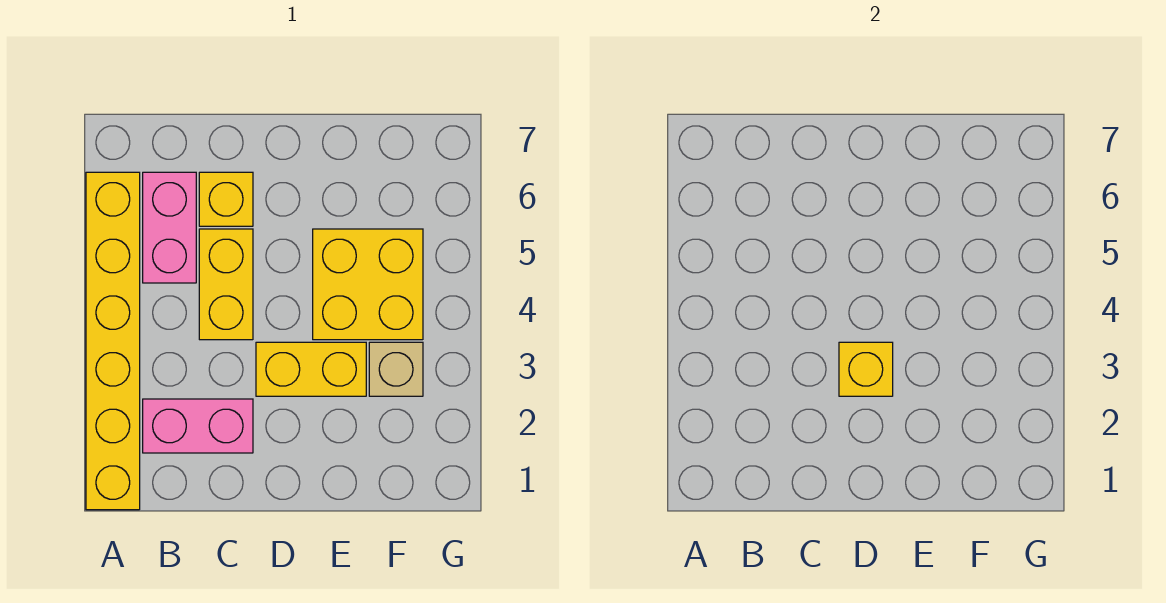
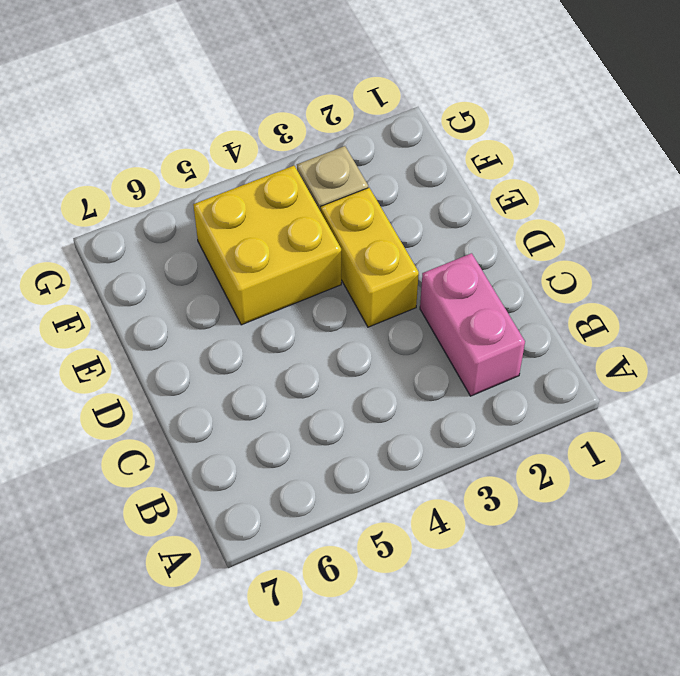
none -> yellow 1x6 brick [86,172,140,510]
none -> pink 1x2 brick [143,172,196,283]

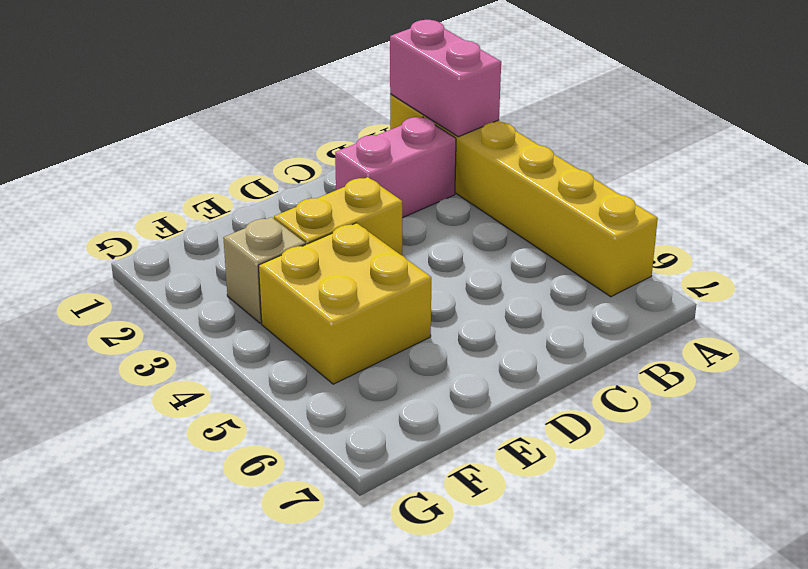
pink 1x2 brick [390,20,501,137] -> pink 1x2 brick moved to [143,172,196,283]
none -> yellow 1x2 brick [199,229,253,340]
none -> yellow 1x1 brick [199,172,253,226]

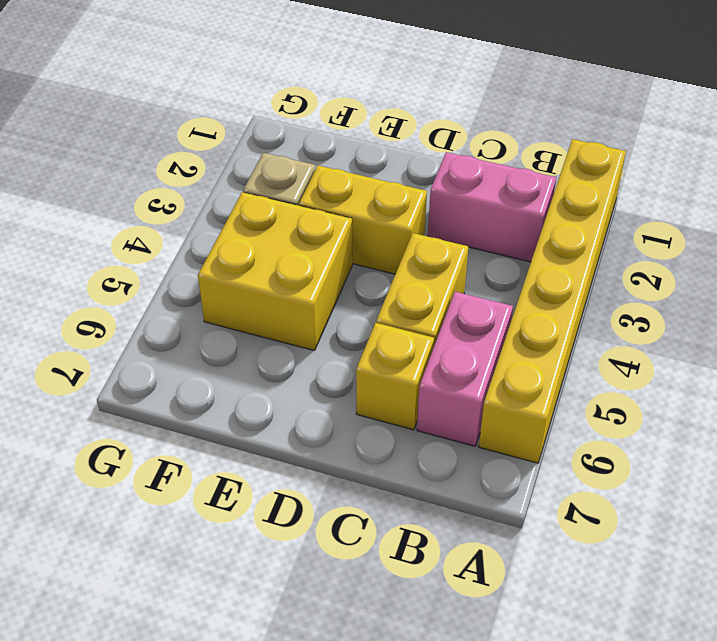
none -> yellow 1x1 brick [839,342,893,396]

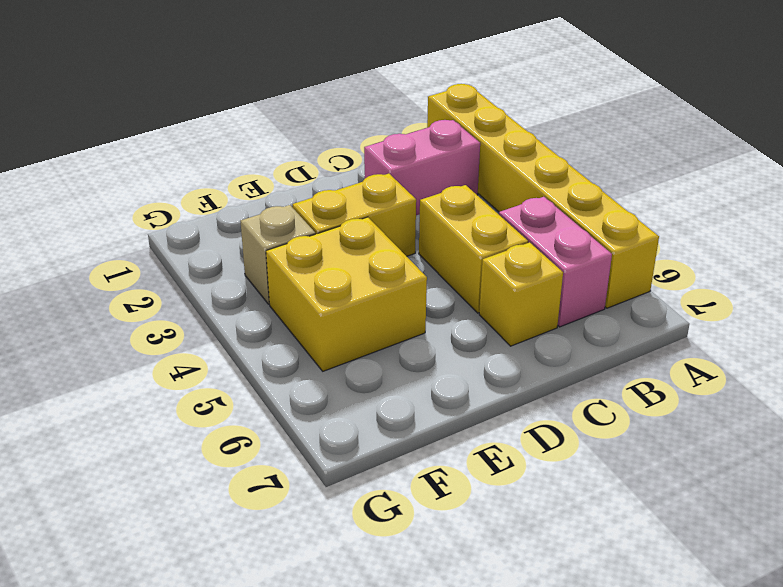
none -> yellow 1x1 brick [839,342,893,396]

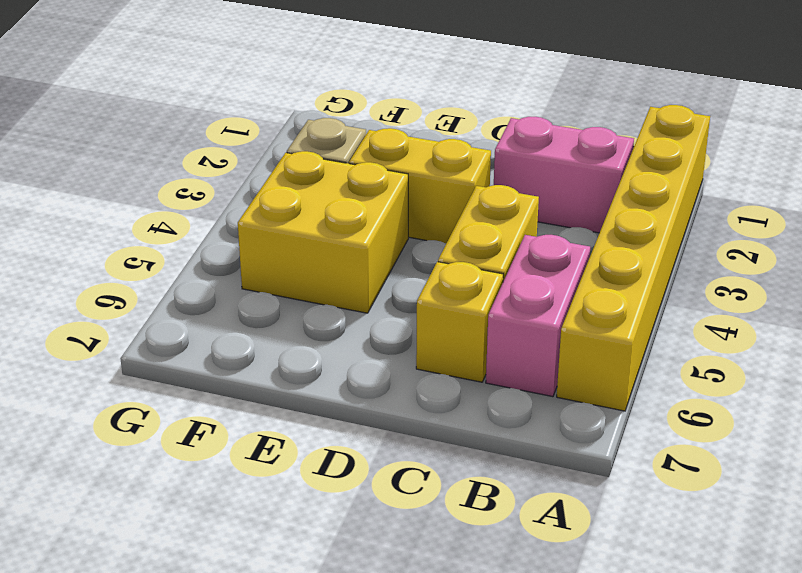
none -> yellow 1x1 brick [839,342,893,396]

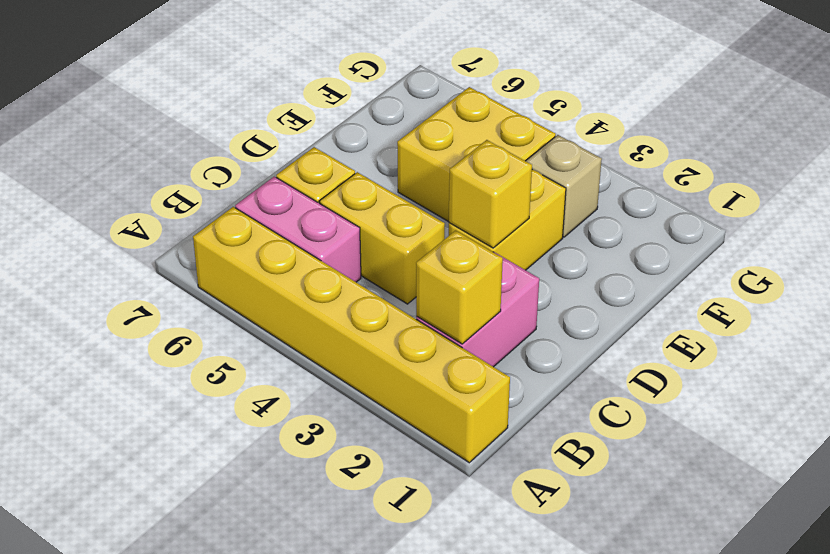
yellow 1x1 brick [416,230,503,344] -> none

